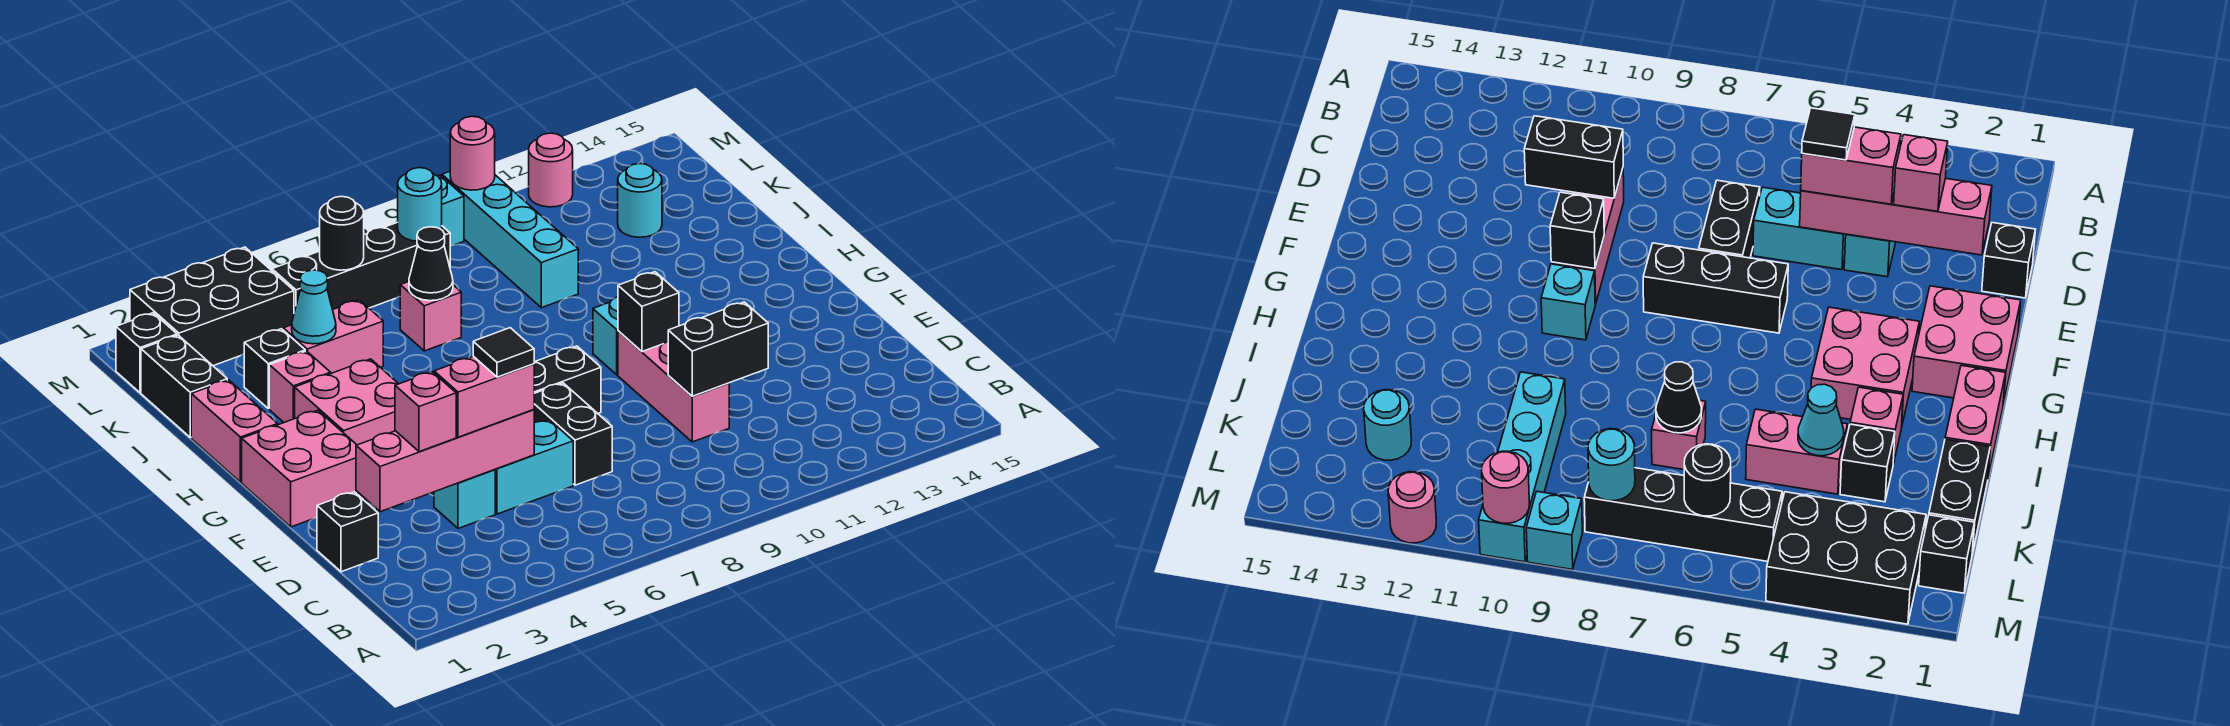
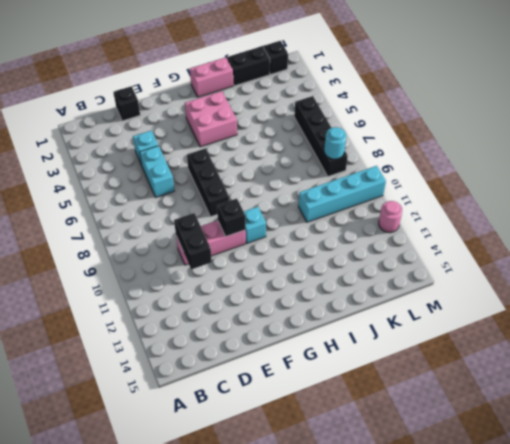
none -> black 1x2 brick [534,383,612,485]
none -> pink 2x2 brick [242,410,366,527]
none -> pink 1x1 brick [269,351,331,422]
none -> black 1x1 brick [244,329,305,409]

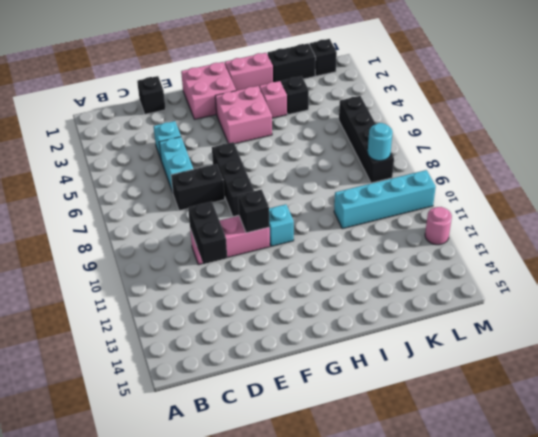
none -> pink 1x2 brick [283,300,383,373]
none -> pink 1x1 brick [400,282,461,351]
none -> cyan 1x1 round brick [618,164,662,237]
none -> black 2x3 brick [130,247,294,366]

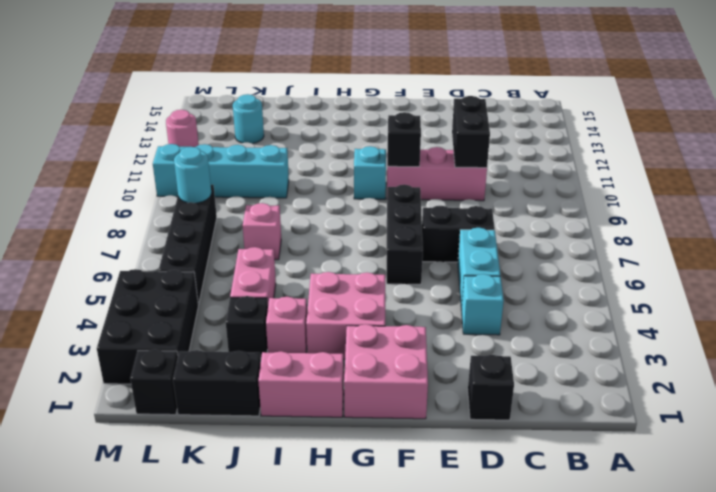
none -> cyan 1x1 brick [438,175,464,246]
none -> pink 1x4 brick [356,410,534,512]
none -> cyan 1x1 cone [292,270,336,344]
none -> black 1x1 cone [409,227,453,301]

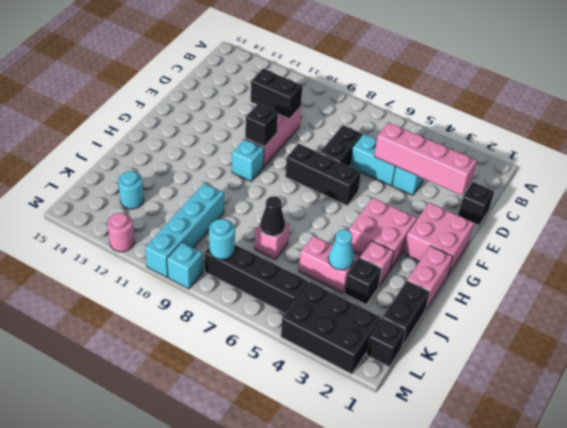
none -> black 1x1 round brick [320,196,364,270]
none -> pink 1x1 round brick [450,116,495,190]
none -> pink 1x1 brick [395,372,456,452]
none -> pink 1x2 brick [434,356,534,437]

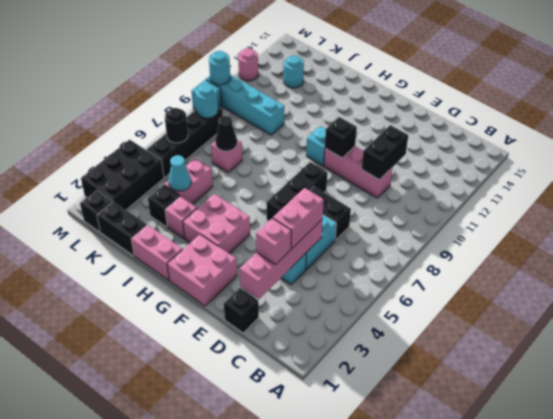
cyan 1x1 round brick [209,51,230,85] -> pink 1x1 round brick [450,116,495,190]
none -> black 1x1 tile [473,328,534,377]

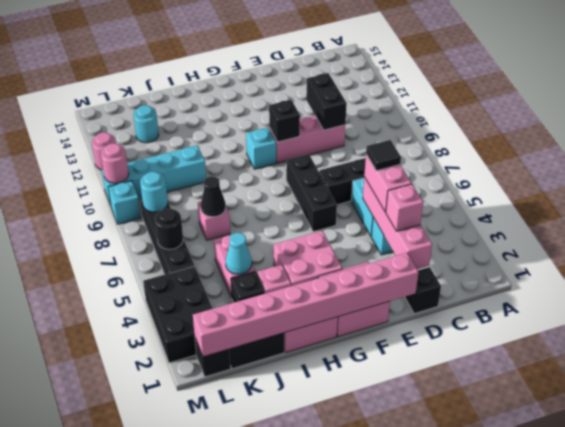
pink 1x8 brick [193,253,419,357] -> none

